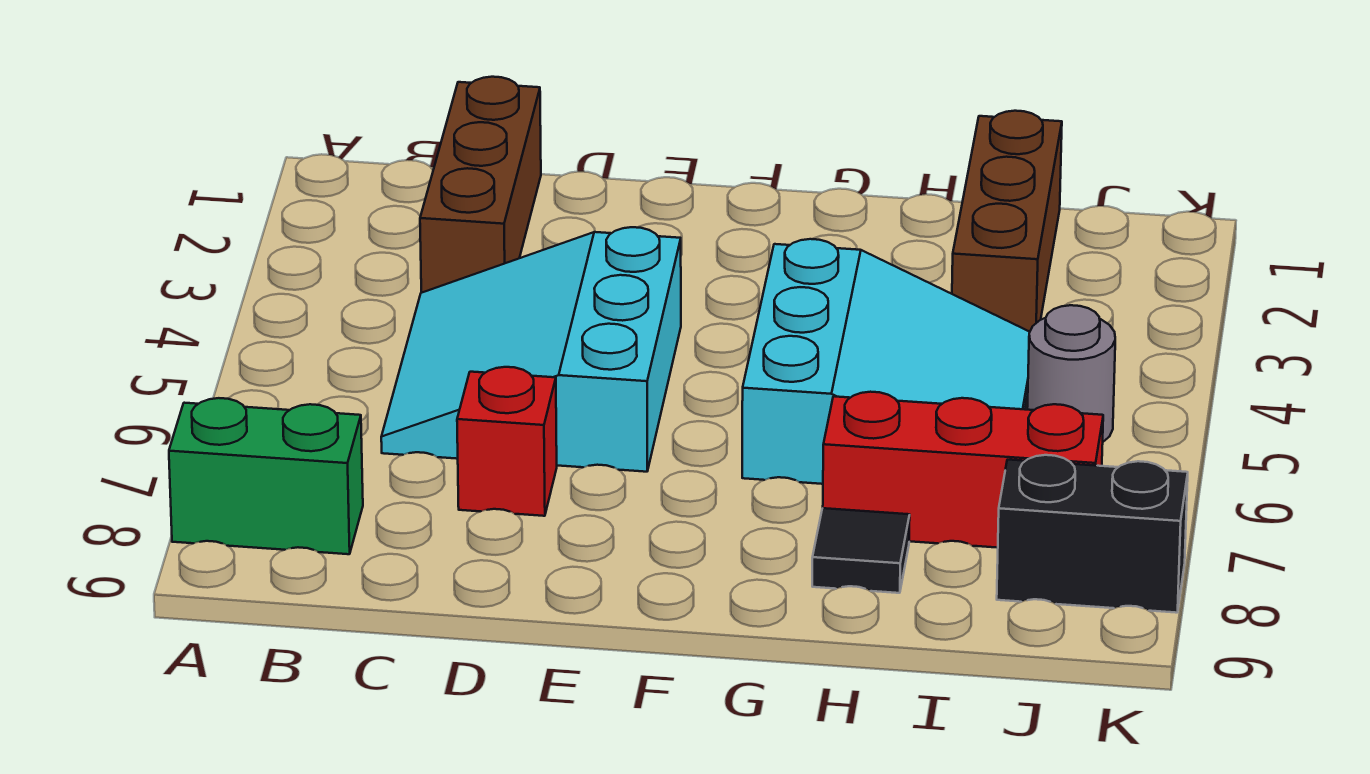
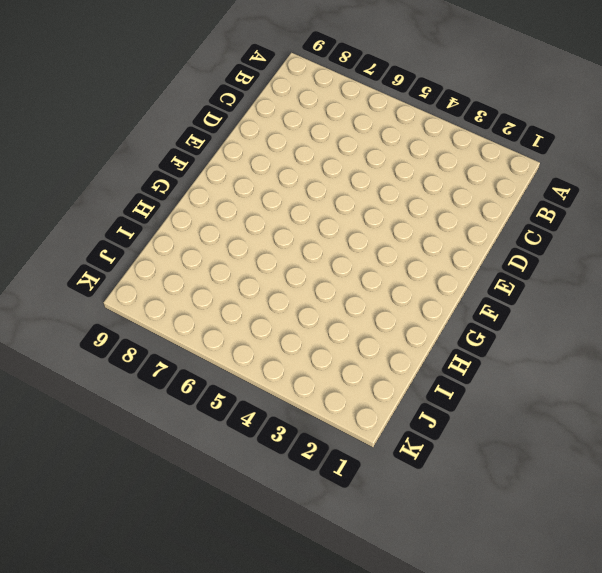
none -> green 1x2 brick [169,398,363,554]
none -> brown 1x3 brick [420,77,541,293]

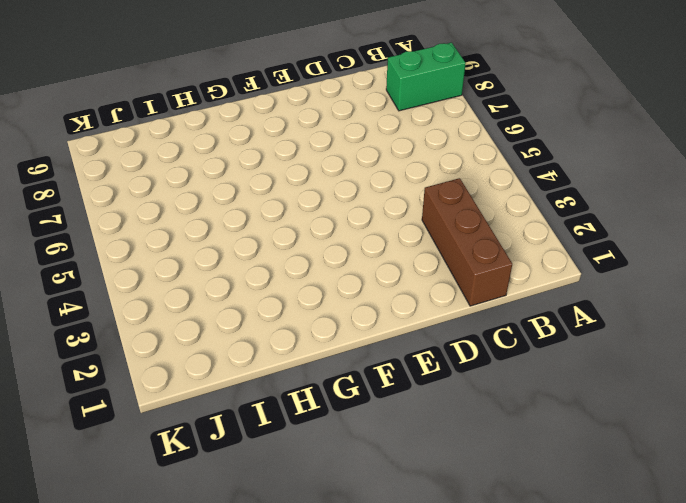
none -> cyan 3x3 slope [381,227,681,472]
none -> red 1x1 brick [457,367,557,516]

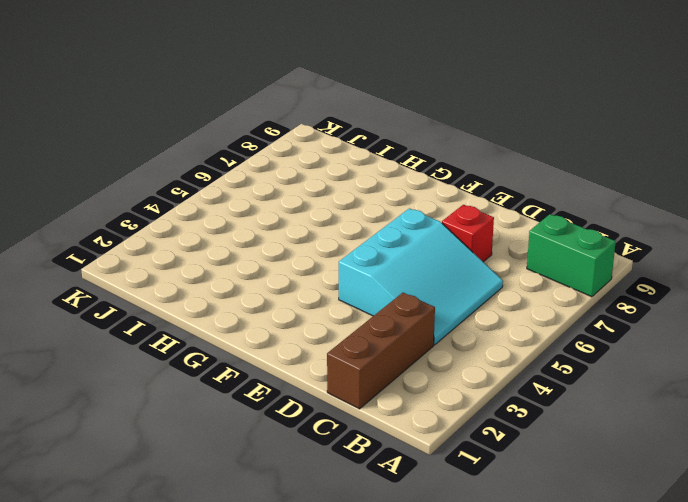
none -> cyan 3x3 slope [742,239,1030,484]
none -> red 1x3 brick [823,392,1103,548]

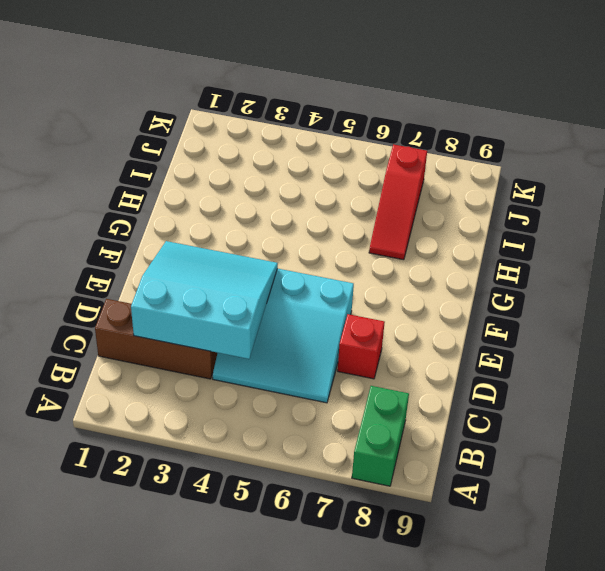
cyan 3x3 slope [131,241,278,359] -> cyan 3x3 slope moved to [742,239,1030,484]
red 1x3 slope [369,144,427,260] -> red 1x3 brick [823,392,1103,548]
none -> black 1x1 tile [812,508,910,593]
none -> brown 1x3 brick [952,111,1062,332]

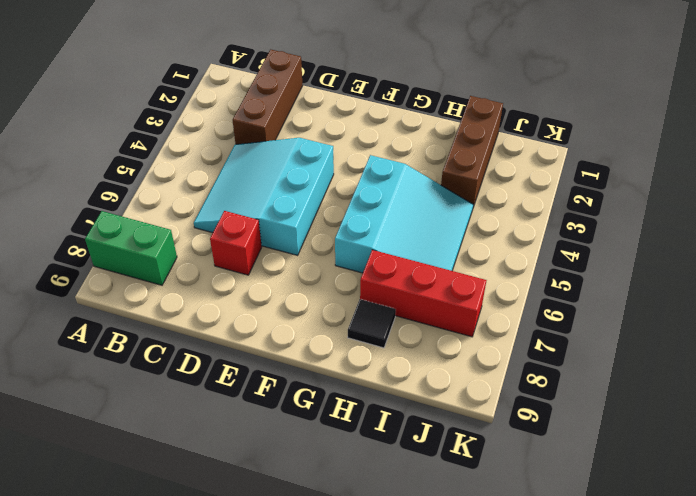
none -> grey 1x1 round brick [1027,305,1115,442]
none -> black 1x2 brick [997,455,1188,613]

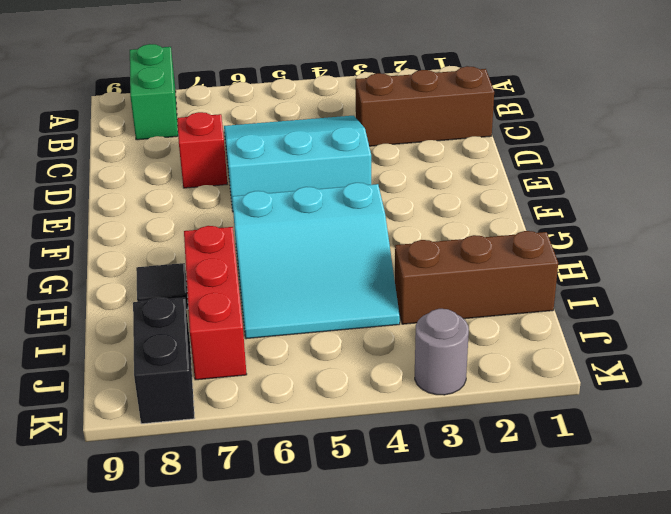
grey 1x1 round brick [415,309,469,395] -> grey 1x1 round brick moved to [1027,305,1115,442]

